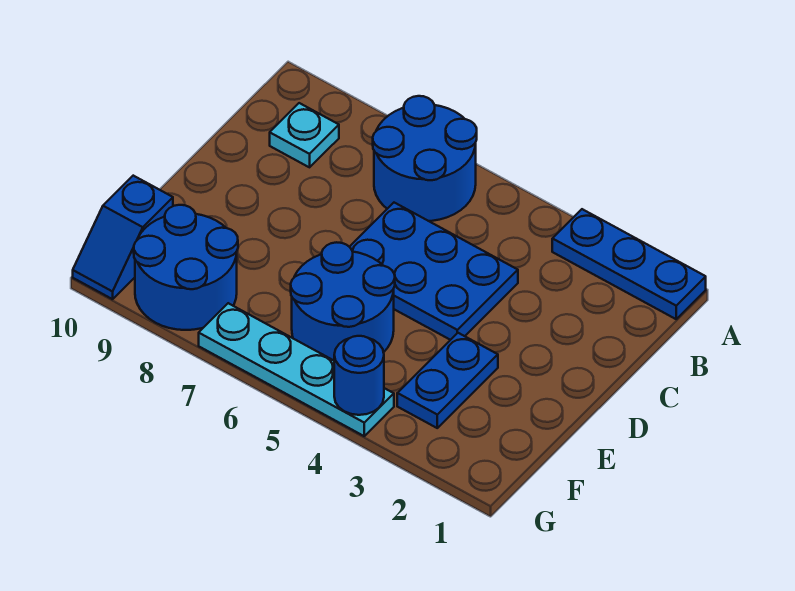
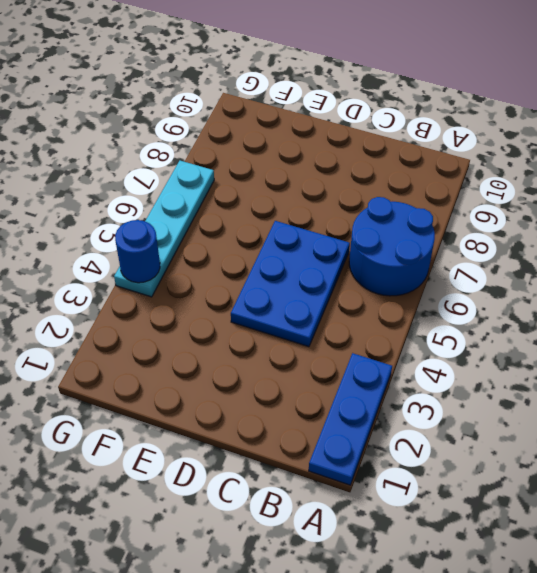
none -> cyan 1x1 plate [270,103,339,167]
none -> blue 1x2 plate [397,333,498,428]

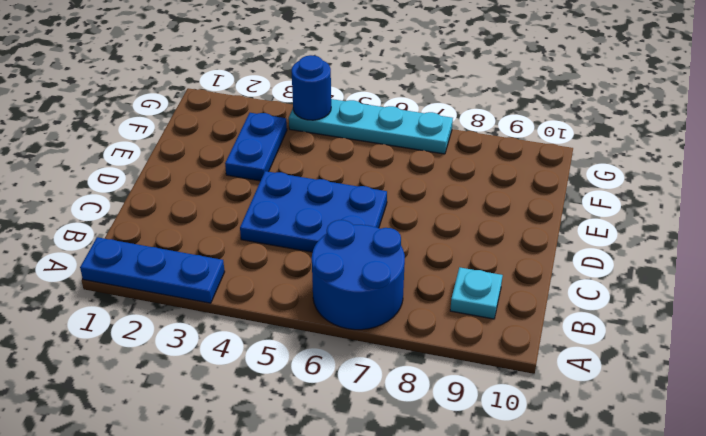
none -> blue 2x2 round brick [291,242,395,360]
none -> blue 2x2 round brick [134,205,238,330]

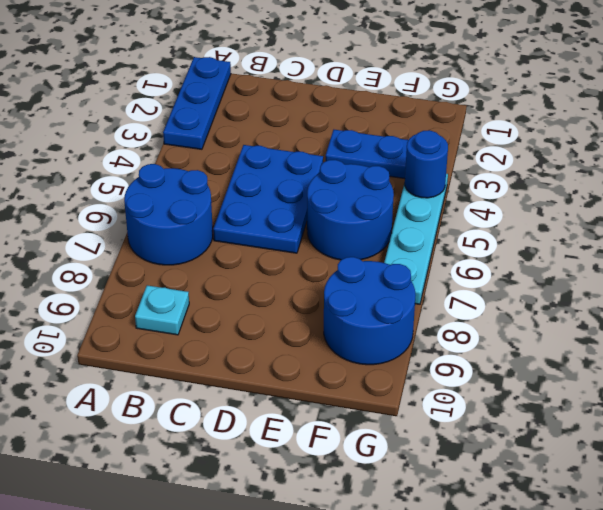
none -> blue 1x2 slope [73,176,173,299]

